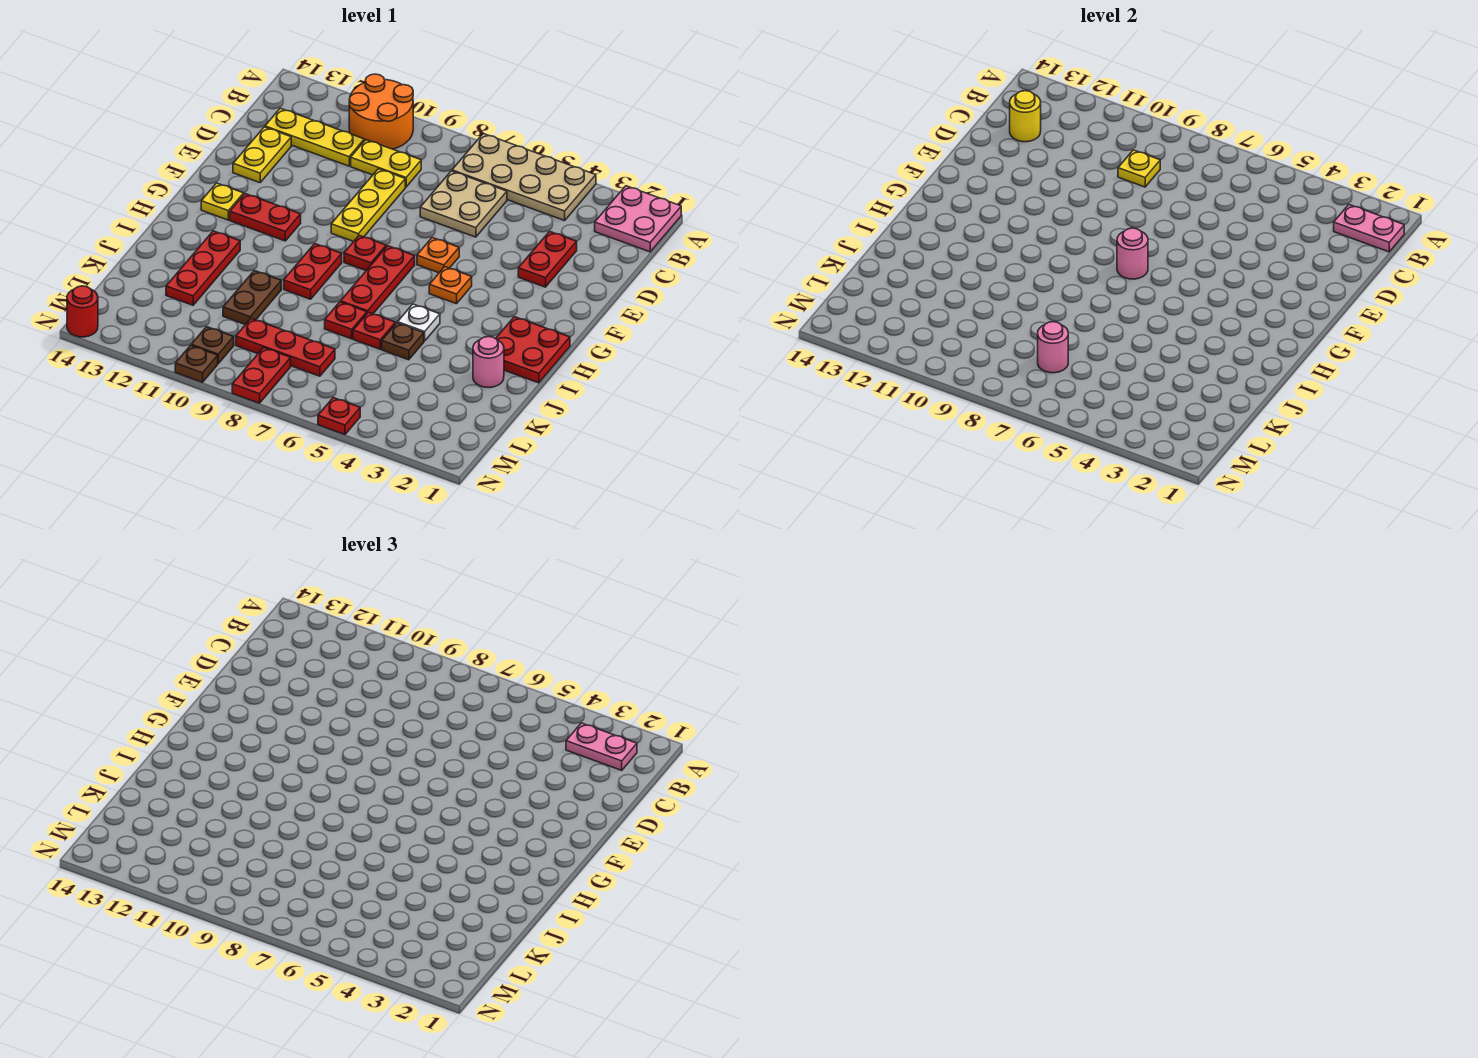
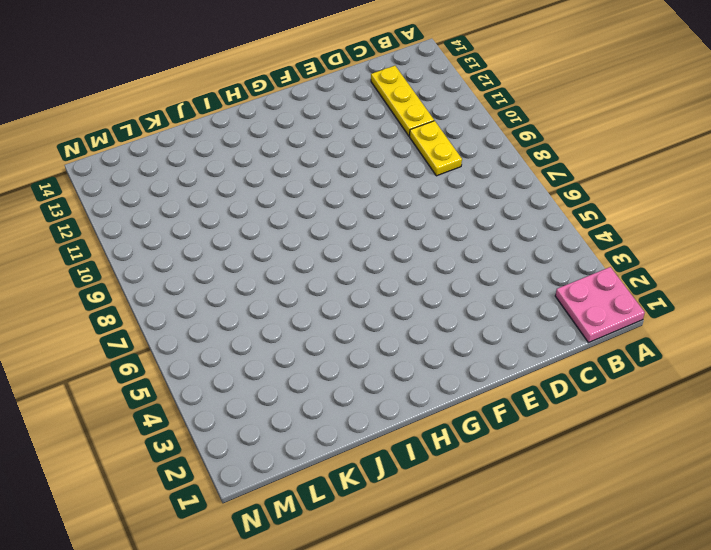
none -> tan 2x4 plate [452,134,596,221]
none -> orange 2x2 round brick [349,74,413,149]
none -> tan 2x2 plate [420,171,507,237]
none -> red 1x2 plate [518,231,577,287]

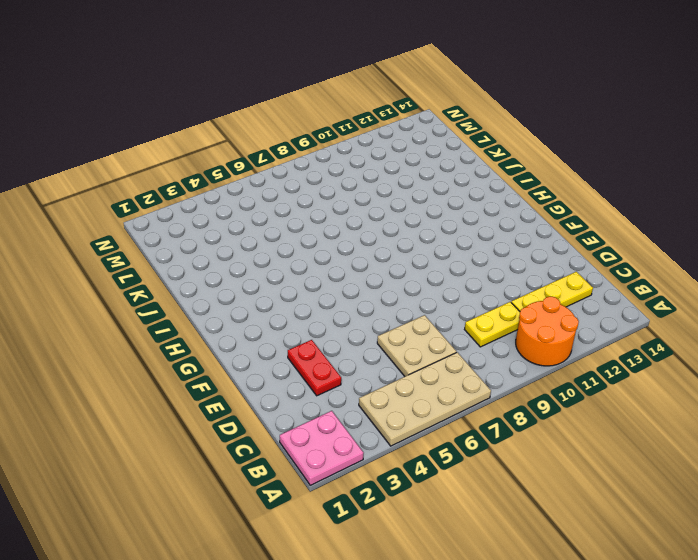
none -> yellow 1x3 plate [331,169,405,242]
none -> yellow 1x2 plate [233,127,291,183]
none -> orange 1x1 plate [417,238,459,273]
none -> orange 1x1 plate [429,267,472,304]

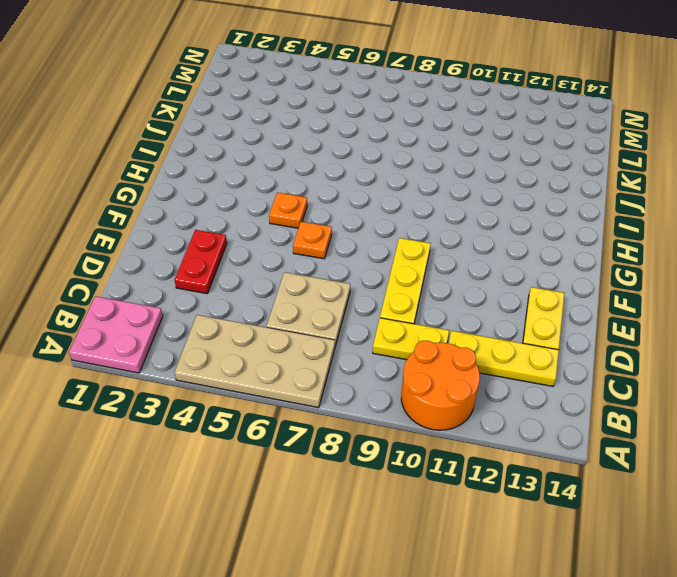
none -> red 1x3 plate [341,246,415,314]
none -> red 1x1 plate [344,235,386,270]
none -> red 1x2 plate [230,194,301,241]
none -> yellow 1x1 plate [201,183,244,220]

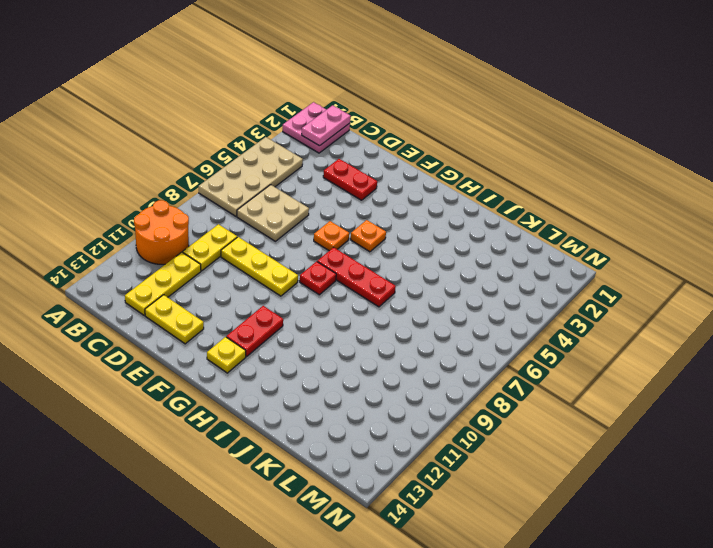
none -> red 2x2 plate [496,317,570,383]
none -> red 1x2 plate [284,244,342,299]
none -> white 1x1 plate [398,304,440,341]
none -> red 1x3 plate [166,231,240,305]

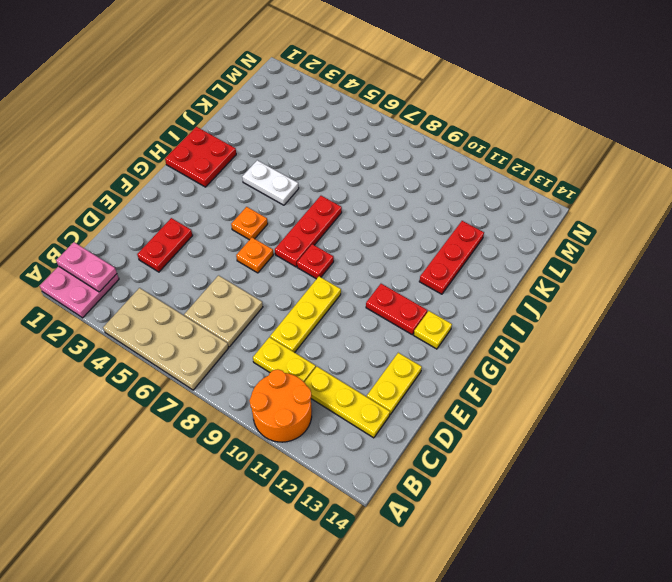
white 1x2 plate [242,160,299,205] -> white 1x1 plate [398,304,440,341]
none -> red 1x2 plate [284,244,342,299]
none -> pink 1x1 round brick [473,336,504,388]
none -> brown 1x1 plate [382,323,424,360]
none -> red 1x1 plate [353,312,395,349]

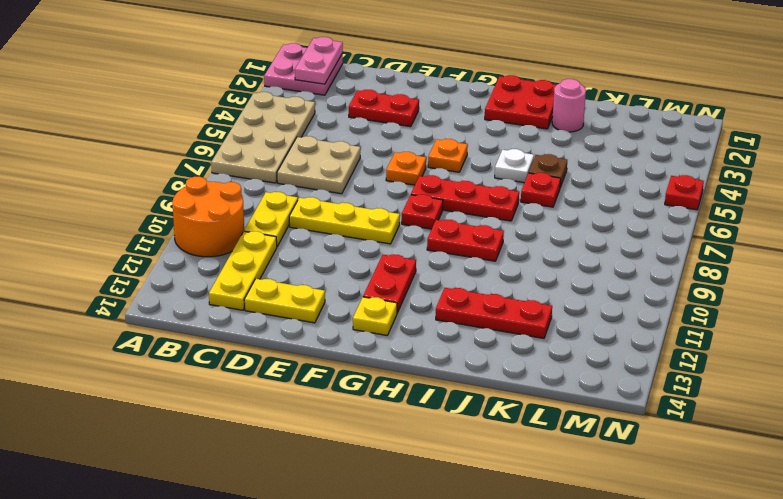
none -> red 1x1 plate [325,302,367,339]
none -> brown 1x2 plate [223,271,281,325]
none -> red 1x3 plate [236,318,335,376]
none -> red 1x2 plate [232,348,291,403]

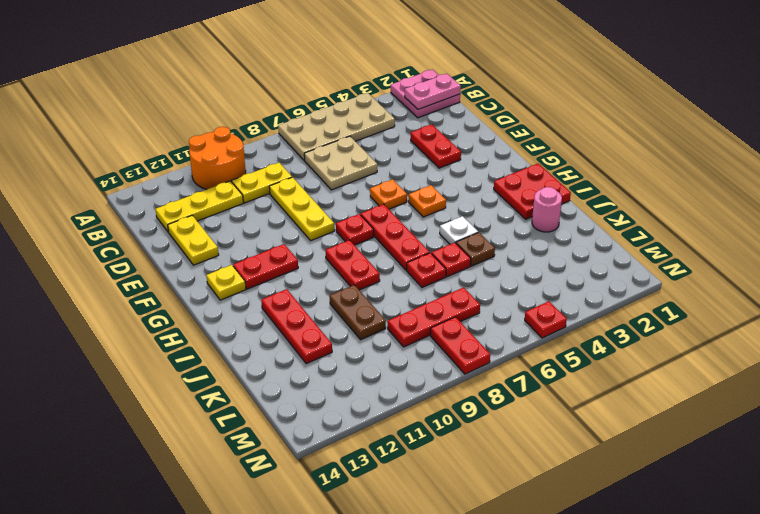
none -> brown 1x1 plate [191,327,234,363]
none -> brown 1x1 plate [175,345,218,382]
none -> red 1x1 round brick [67,286,98,337]
none -> yellow 1x1 plate [1118,150,1160,187]

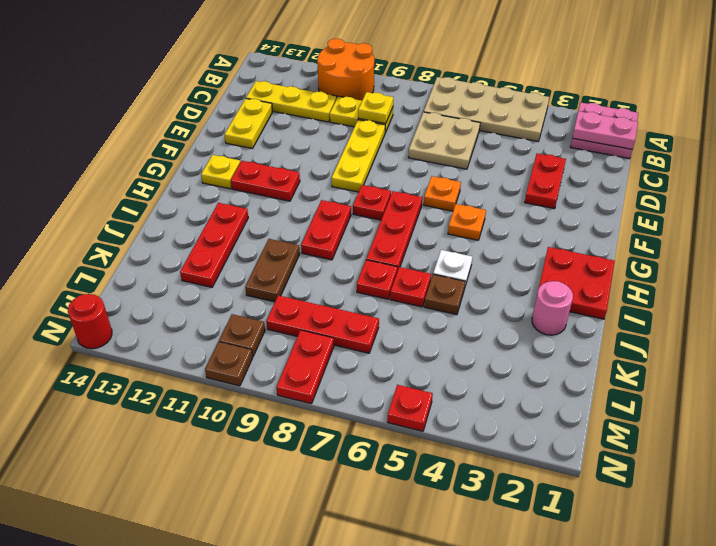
none -> yellow 1x1 round brick [1010,91,1041,142]
none -> pink 1x1 round brick [1117,228,1148,279]
none -> pink 1x1 round brick [1038,322,1068,373]
none -> pink 1x2 plate [566,723,637,770]

